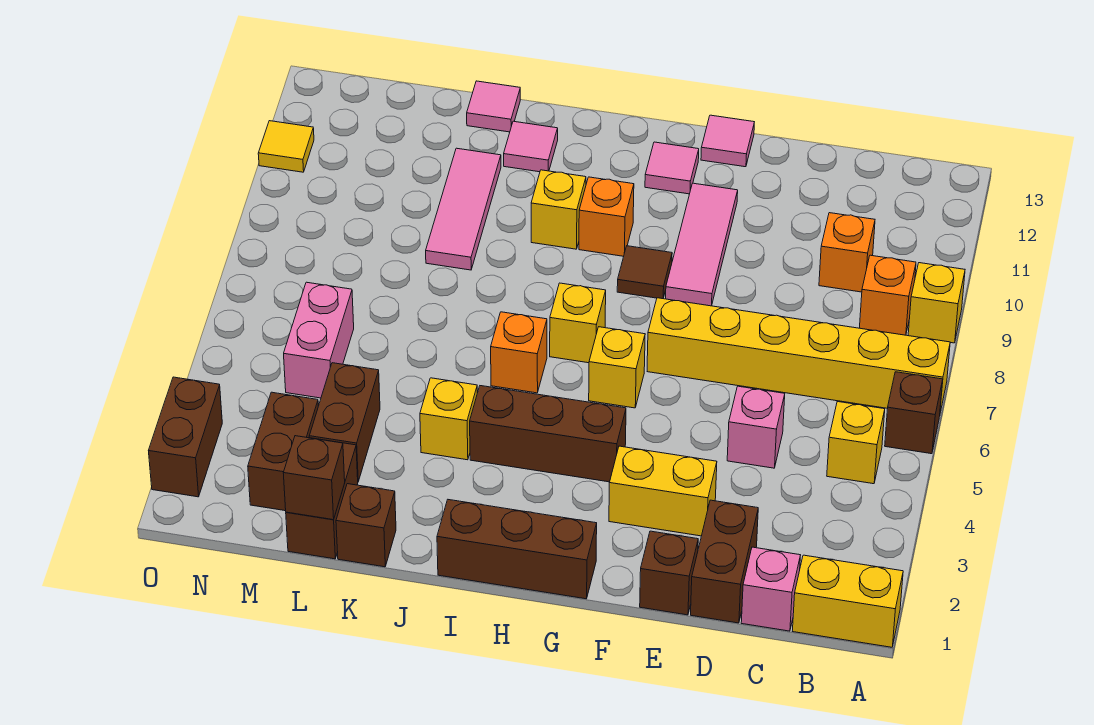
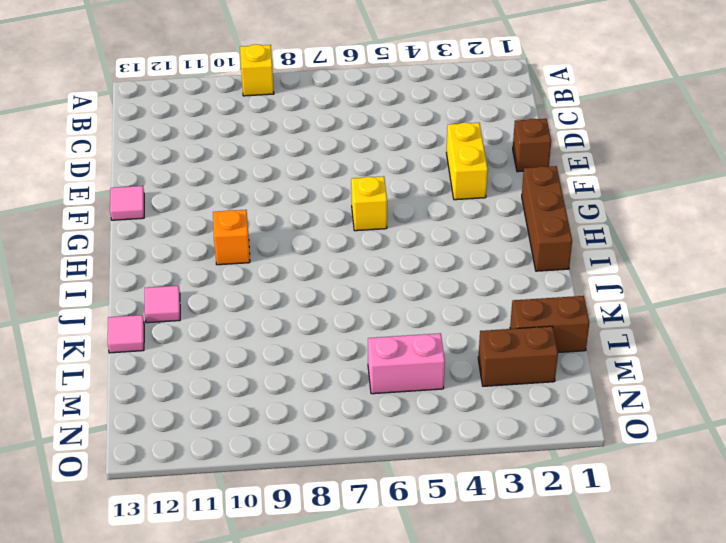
none -> yellow 1x2 brick [793,555,903,647]
none -> brown 1x1 brick [885,372,943,454]
none -> yellow 1x6 brick [647,298,950,413]
none -> yellow 1x1 brick [827,402,885,484]

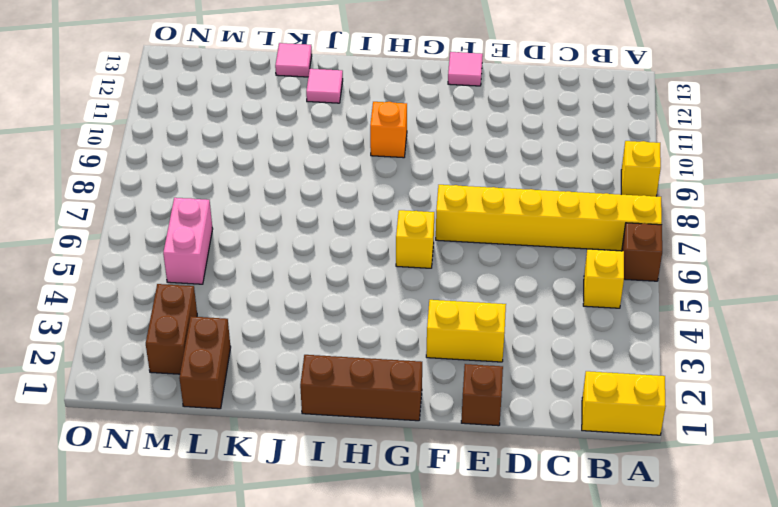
none -> orange 1x1 brick [860,255,916,335]
none -> pink 1x1 brick [741,547,800,631]
none -> orange 1x1 brick [819,213,875,292]
none -> brown 1x2 brick [691,500,758,623]

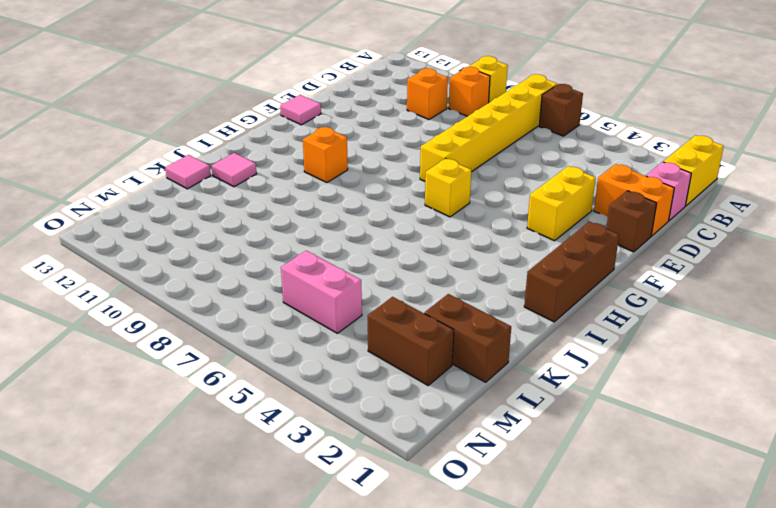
orange 1x2 brick [594,164,674,236] -> brown 1x2 brick [691,500,758,623]
none -> yellow 1x1 brick [827,402,885,484]
none -> pink 1x1 brick [727,386,785,468]
none -> pink 1x3 tile [666,183,738,306]
none -> brown 1x3 brick [470,386,626,482]

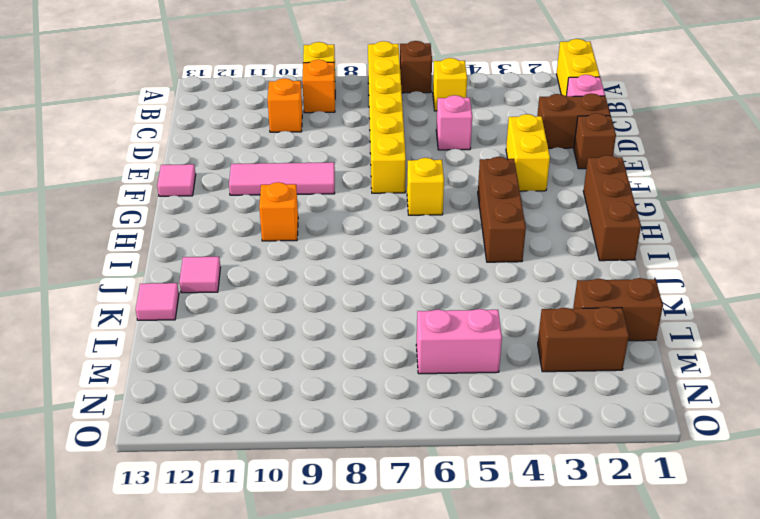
none -> brown 1x1 tile [617,246,672,299]
none -> pink 1x1 tile [645,142,699,194]
none -> yellow 1x1 brick [550,283,606,363]
none -> orange 1x1 brick [491,312,547,393]

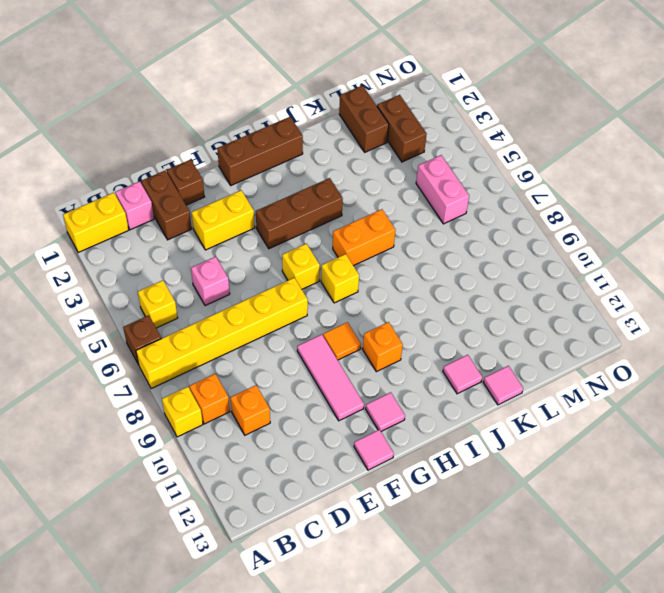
orange 1x1 tile [323,322,361,360] -> brown 1x1 tile [617,246,672,299]
orange 1x2 brick [333,209,395,266] -> orange 1x1 brick [491,312,547,393]
none -> yellow 1x1 brick [531,170,586,249]
none -> yellow 1x1 brick [420,378,477,460]
none -> brown 1x1 brick [336,484,396,567]
none -> pink 1x3 tile [426,148,501,270]

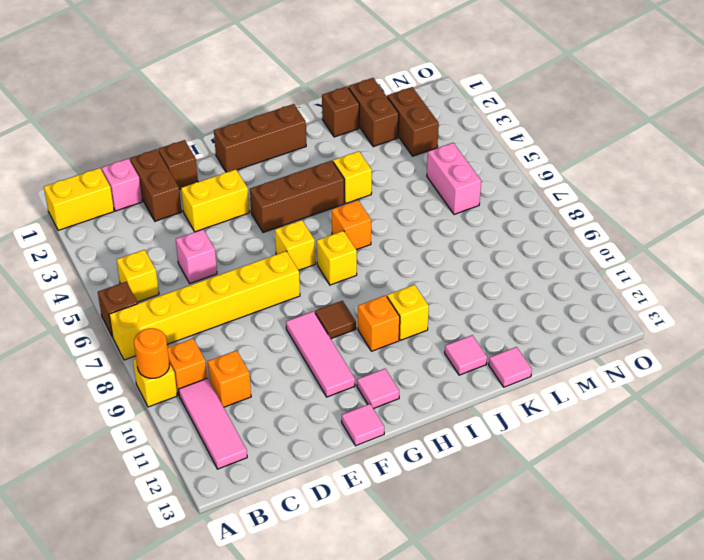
orange 1x1 round brick [134,328,169,378] -> none
pink 1x3 tile [179,378,247,469] -> pink 1x3 tile moved to [426,148,501,270]
none -> brown 1x2 brick [309,363,380,481]
none -> brown 1x2 brick [149,377,222,497]
none -> yellow 1x1 tile [258,121,314,172]
none -> brown 1x1 brick [283,436,345,520]

